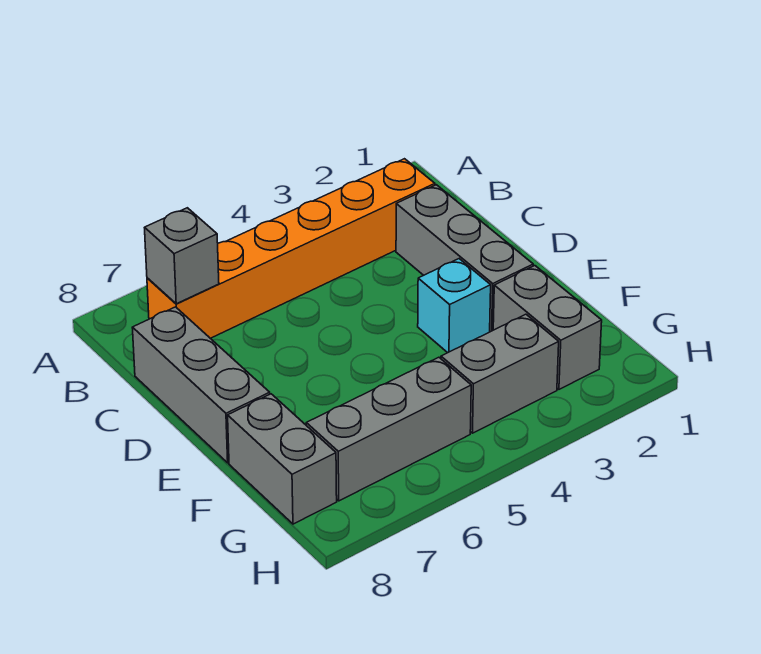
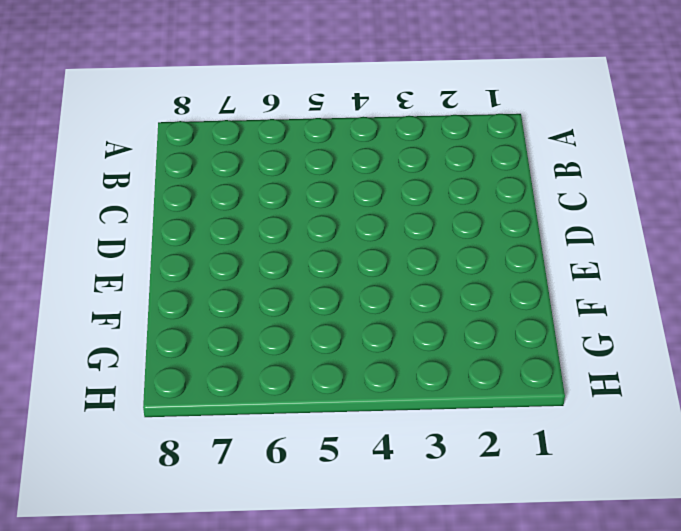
none -> orange 1x6 brick [147,159,435,338]
none -> grey 1x3 brick [396,185,533,332]

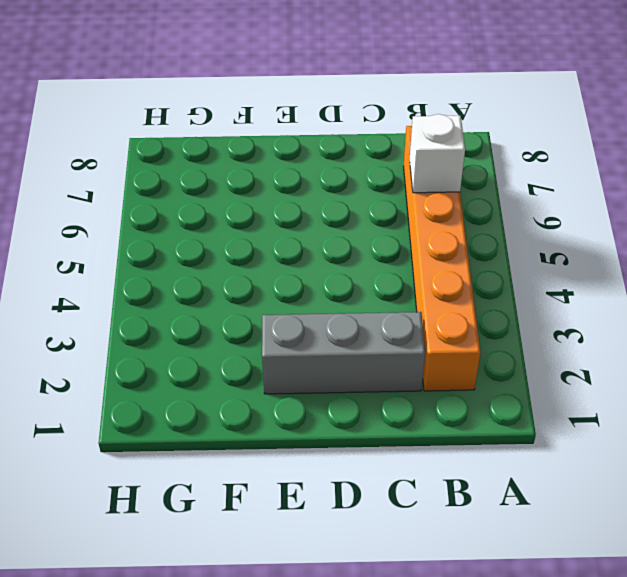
white 1x1 brick [410,114,465,193] -> none
none -> grey 1x3 brick [132,307,270,463]
none -> cyan 1x1 brick [418,259,491,353]

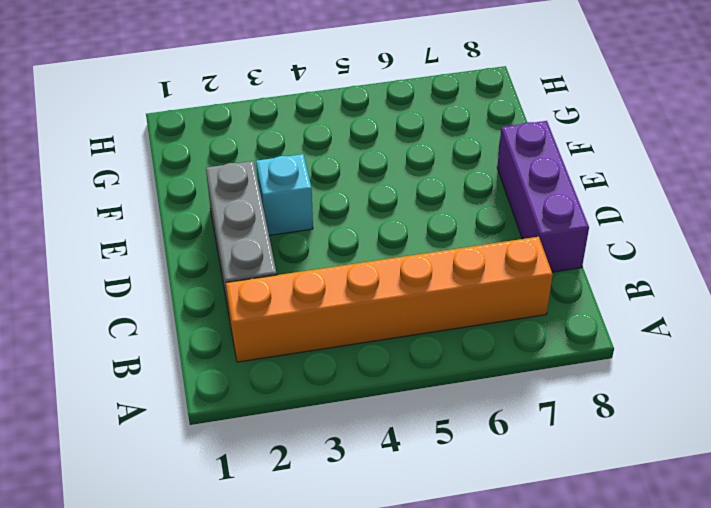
purple 1x3 brick [497,121,589,272] -> grey 1x3 brick [132,307,270,463]
none -> grey 1x2 brick [493,266,602,389]
none -> grey 1x2 brick [228,394,337,524]

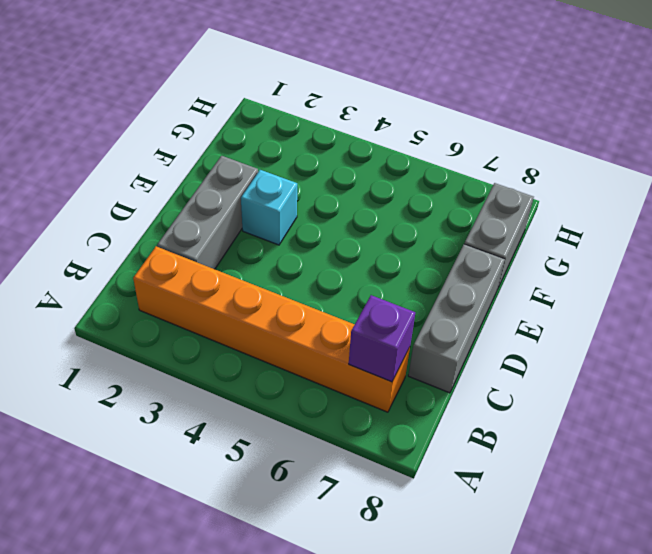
purple 1x1 brick [349,295,415,382] -> grey 1x1 brick [145,208,219,304]
none -> grey 1x2 brick [493,266,602,389]
none -> grey 1x2 brick [441,314,559,433]

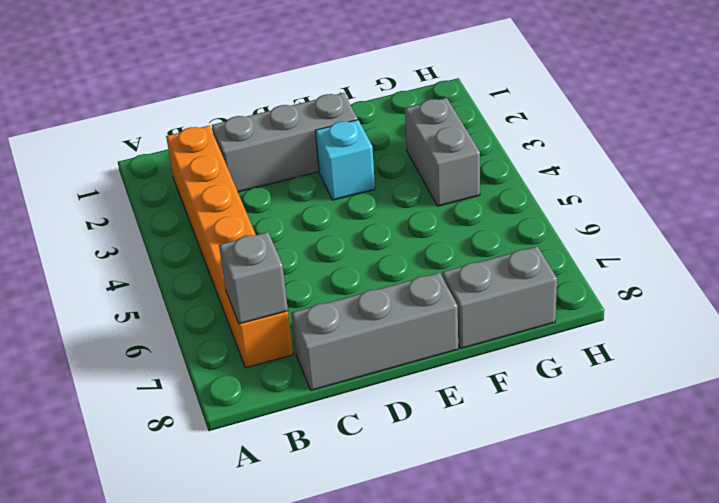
none -> grey 1x2 brick [493,266,602,389]
none -> grey 1x3 brick [306,357,471,501]

